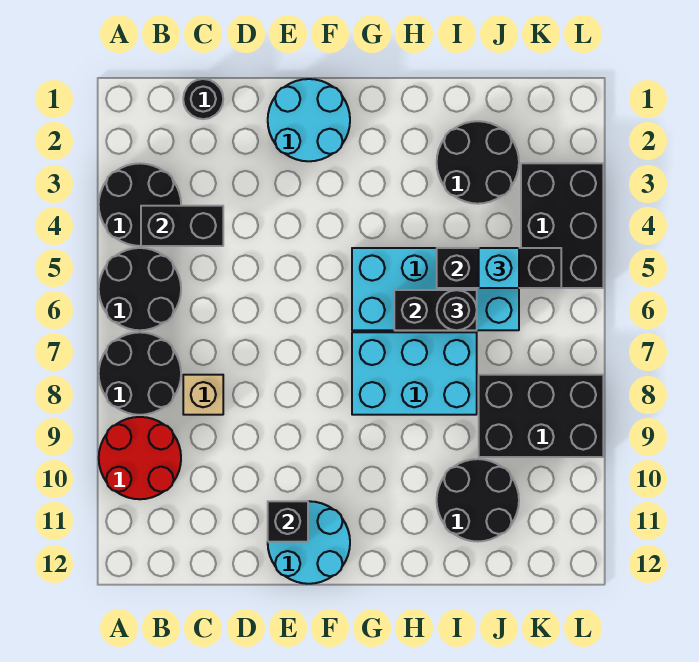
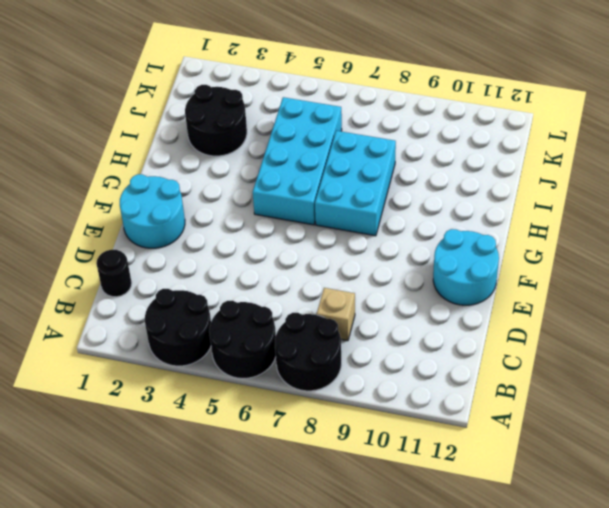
none -> red 2x2 round brick [99,417,181,499]
none -> black 2x2 round brick [437,459,519,542]
none -> black 2x3 brick [479,375,603,457]

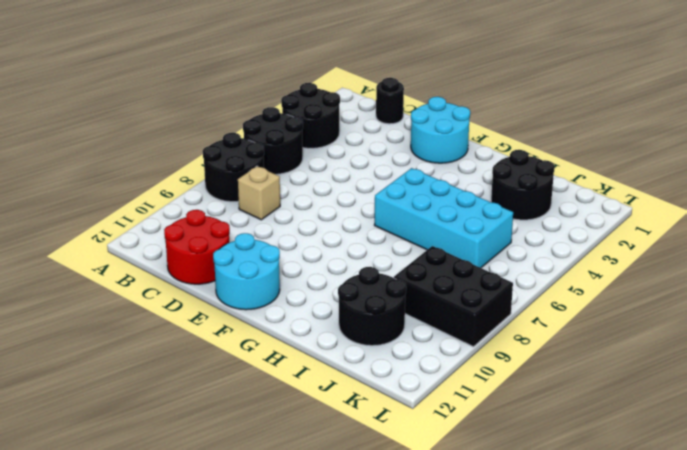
red 2x2 round brick [164,210,230,284] -> red 2x2 round brick moved to [99,417,181,499]
none -> cyan 2x3 brick [352,332,477,415]
none -> black 2x3 brick [521,163,603,288]
none -> black 1x2 brick [141,206,223,246]

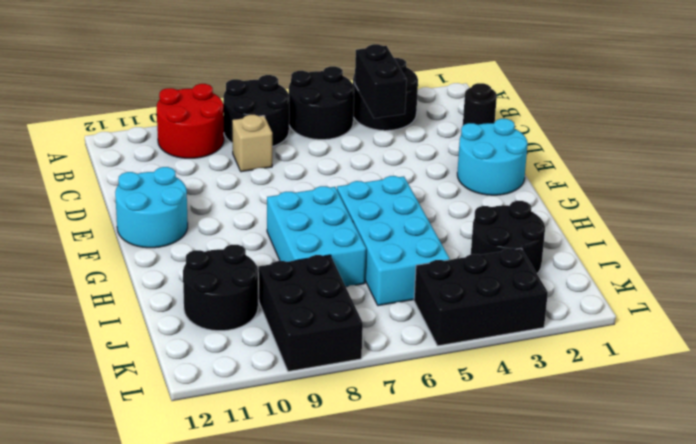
none -> black 1x1 brick [268,501,308,542]
none -> black 1x2 brick [394,290,477,330]
none -> black 1x3 brick [437,248,561,288]

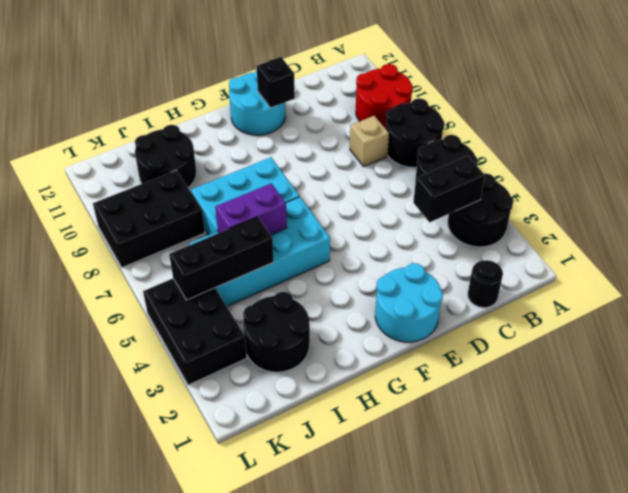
purple 1x2 brick [215,183,287,235] -> black 1x2 brick [394,290,477,330]
none -> black 1x1 round brick [437,290,477,330]
none -> cyan 1x1 brick [479,248,519,288]

